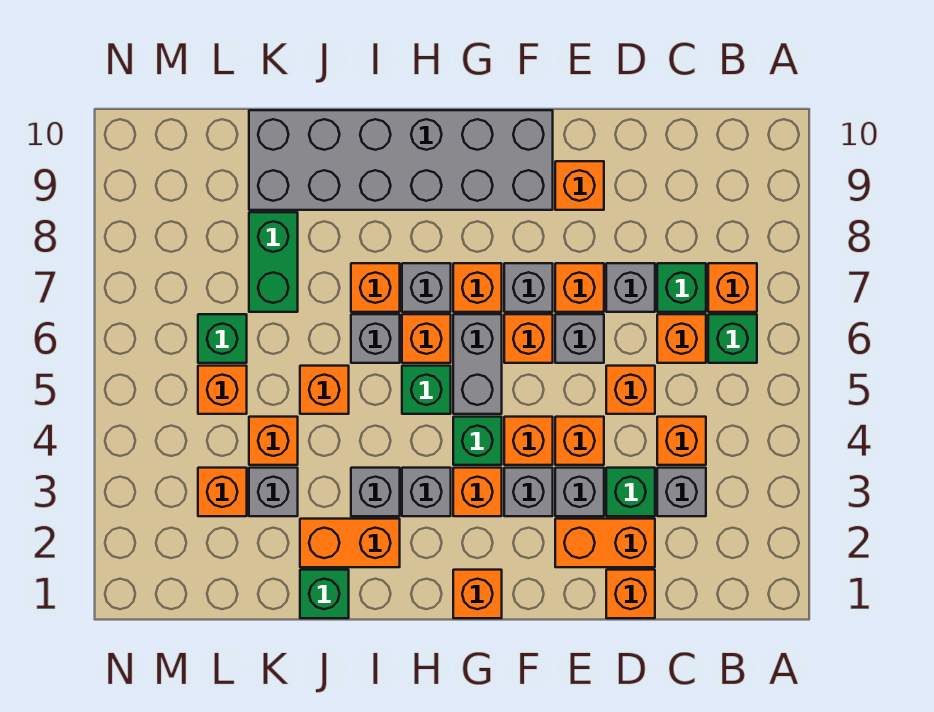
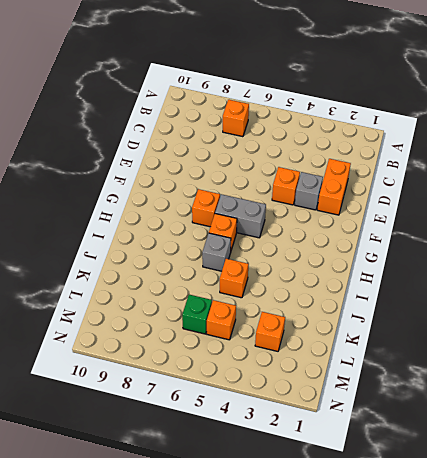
none -> green 1x1 brick [708,314,757,363]
none -> grey 1x1 brick [657,468,706,516]
none -> orange 1x1 brick [657,417,706,465]
none -> orange 1x1 brick [657,314,706,363]

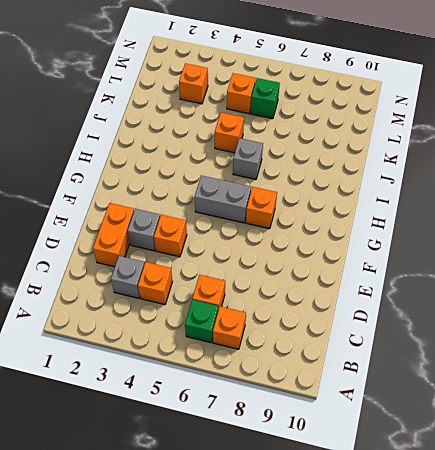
none -> green 1x1 brick [657,263,706,312]
none -> orange 1x1 brick [606,570,655,618]
none -> green 1x1 brick [606,468,655,516]
none -> orange 1x1 brick [606,366,655,414]

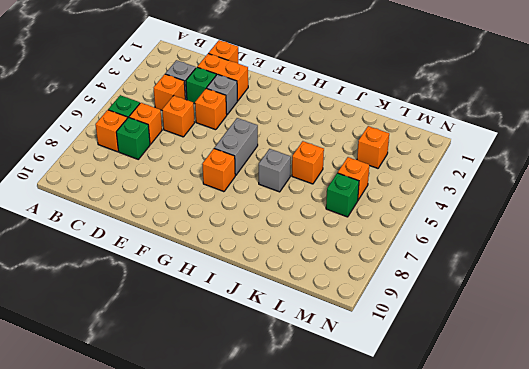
none -> grey 1x1 brick [606,263,655,312]
none -> grey 1x1 brick [555,314,604,363]
none -> orange 1x1 brick [555,263,604,312]
none -> orange 1x1 brick [555,161,604,210]

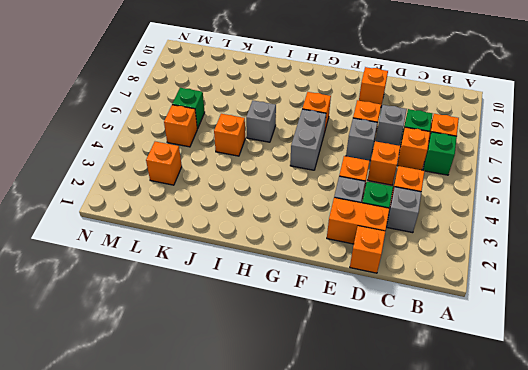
none -> grey 1x1 brick [504,468,553,516]
none -> orange 1x1 brick [504,417,553,465]
none -> orange 1x1 brick [504,314,553,363]
none -> grey 1x1 brick [504,263,553,312]

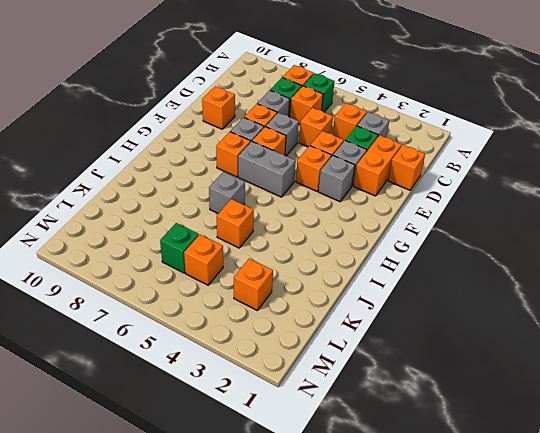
none -> grey 2x6 brick [249,110,553,210]
none -> orange 1x1 brick [453,570,502,618]
none -> orange 1x1 brick [453,468,502,516]
none -> green 1x1 brick [453,417,502,465]

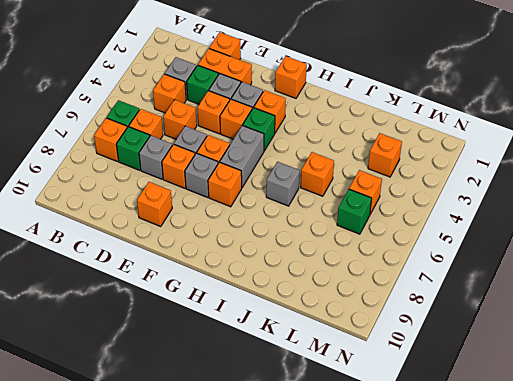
none -> grey 2x6 brick [249,110,553,210]
none -> grey 1x1 brick [402,468,451,516]
none -> green 1x1 brick [402,366,451,414]
none -> orange 1x1 brick [402,314,451,363]

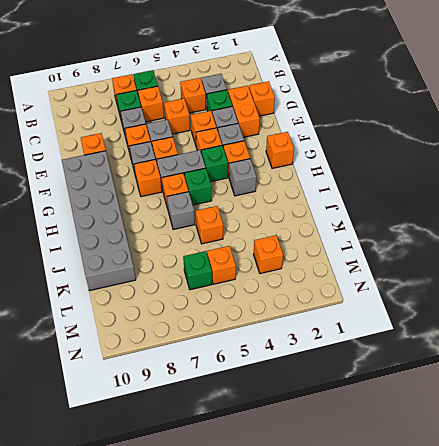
none -> grey 1x1 brick [402,263,451,312]
none -> orange 1x2 brick [300,519,400,567]
none -> grey 1x1 brick [351,468,400,516]
none -> orange 1x1 brick [351,263,400,312]

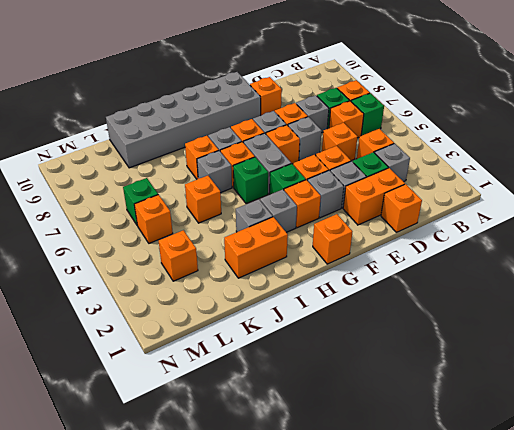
none -> green 1x1 brick [300,570,349,618]
none -> grey 1x1 brick [249,468,298,516]
none -> orange 1x1 brick [249,417,298,465]
none -> green 1x2 brick [249,212,298,312]

